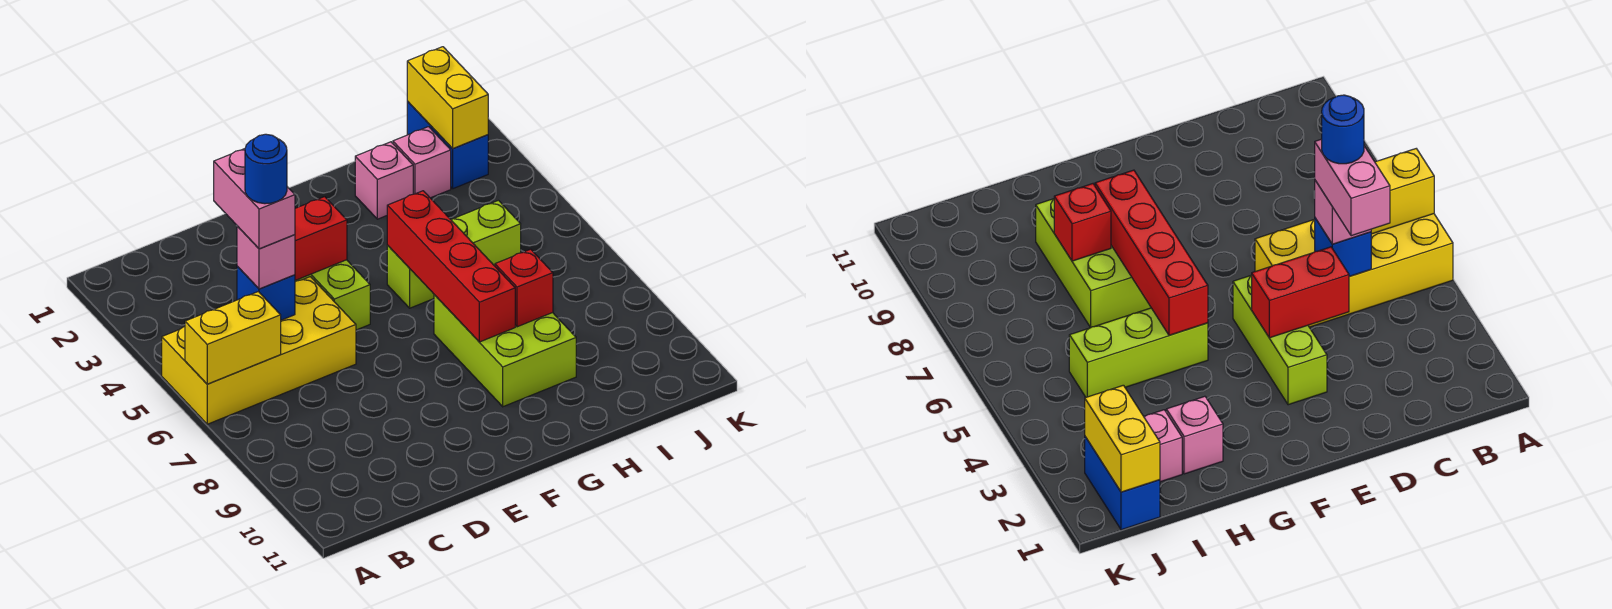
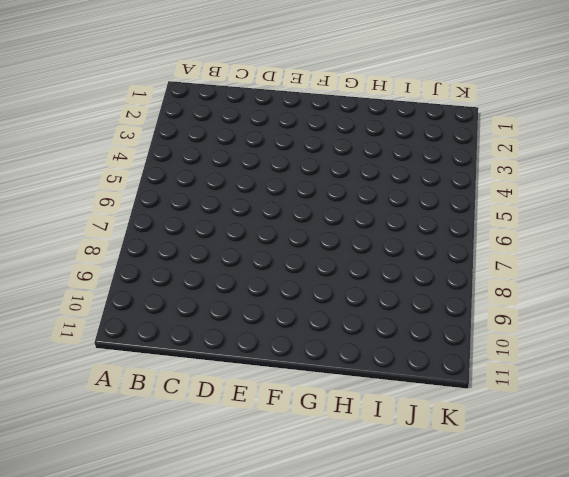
none -> yellow 2x4 brick [162,277,356,424]
none -> lime 1x3 brick [295,260,370,330]
none -> lime 1x3 brick [387,200,521,308]

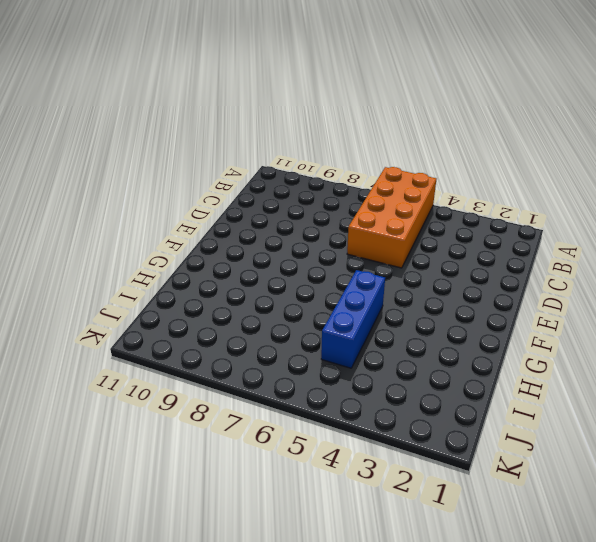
orange 2x4 brick [347,167,436,268] -> yellow 2x4 brick [162,277,356,424]
blue 1x3 brick [321,270,385,368] -> lime 1x3 brick [387,200,521,308]
none -> lime 1x3 brick [295,260,370,330]
none -> lime 2x3 brick [434,295,576,407]
none -> pink 1x1 brick [355,142,413,219]

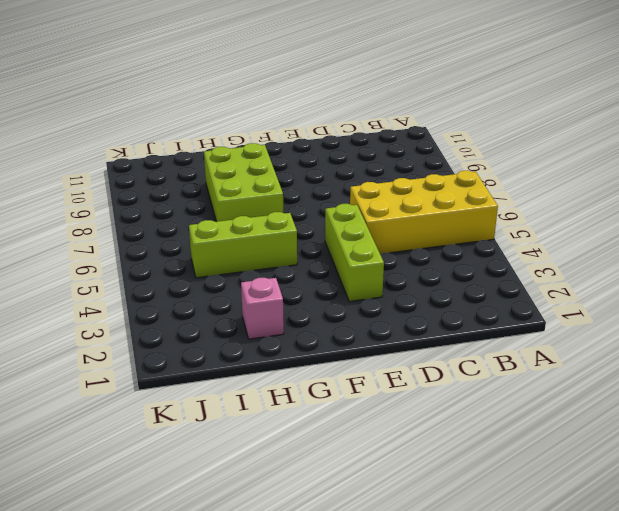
none -> pink 1x1 brick [393,127,451,198]
none -> blue 1x2 brick [407,101,488,189]
none -> yellow 1x2 brick [185,292,281,384]

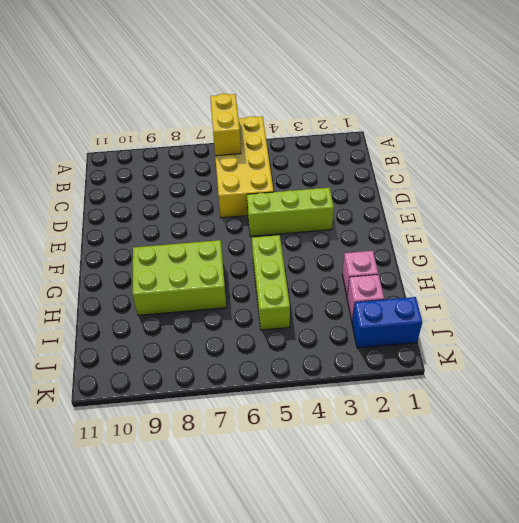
none -> blue 1x1 brick [237,266,295,320]
none -> red 1x2 brick [295,197,347,280]
none -> red 1x4 brick [387,191,515,342]

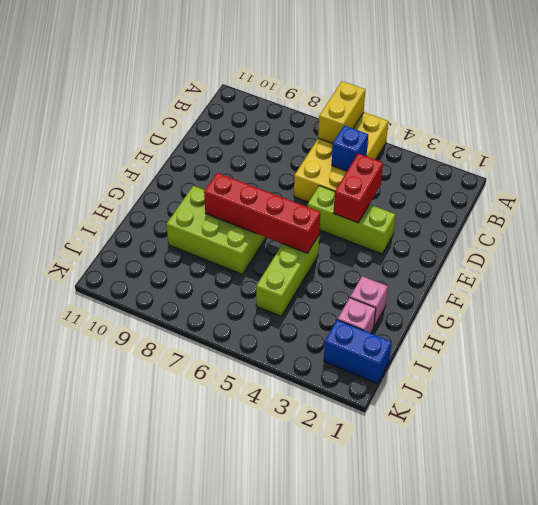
none -> red 1x1 brick [495,249,553,327]
none -> yellow 1x2 brick [407,47,488,149]
none -> pink 1x1 brick [237,226,295,289]

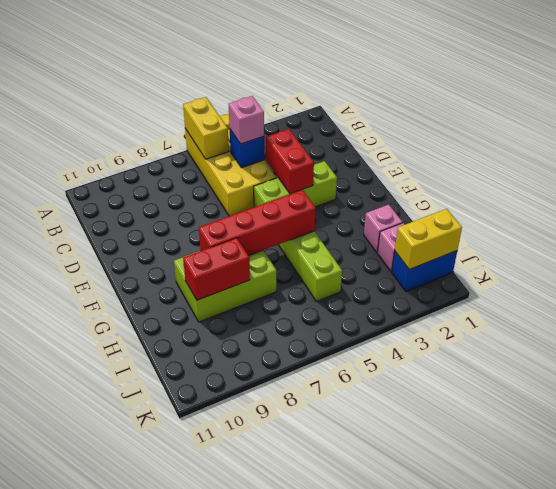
red 1x2 brick [183,238,250,300] -> red 1x1 brick [495,249,553,327]
none -> pink 1x2 brick [214,149,295,249]
none -> blue 1x1 round brick [245,134,287,204]

